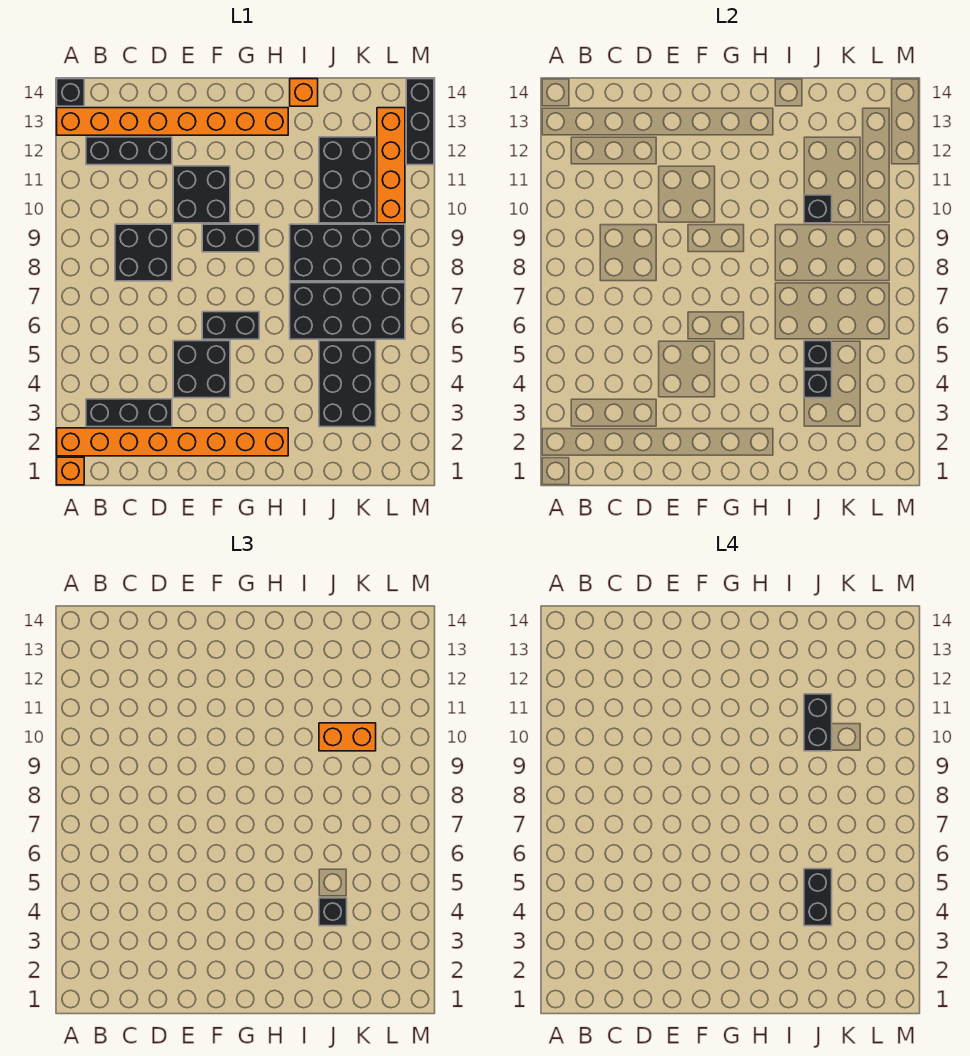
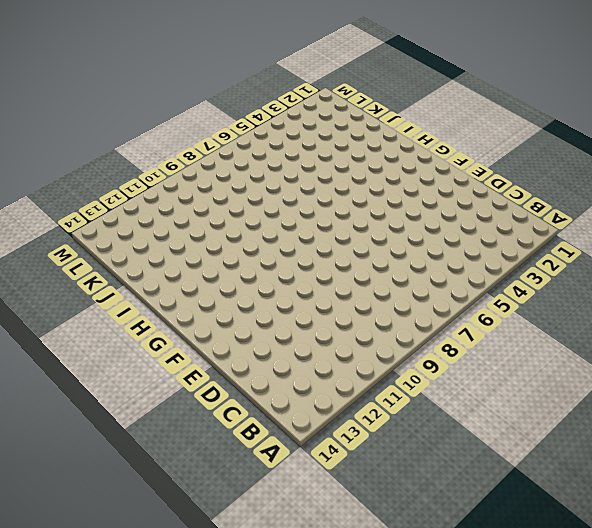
none -> orange 1x1 brick [57,457,84,485]
none -> orange 1x8 brick [57,428,288,456]
none -> orange 1x8 brick [57,108,288,135]

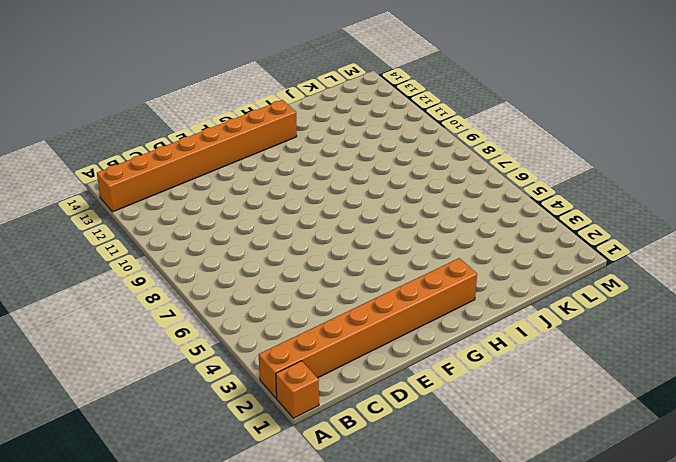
none -> black 1x1 brick [57,79,84,106]
none -> black 1x3 brick [86,399,172,427]
none -> black 1x3 brick [86,137,172,165]

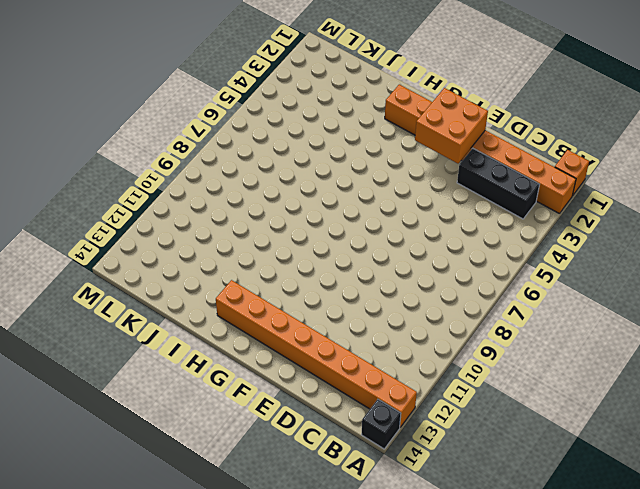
orange 2x2 brick [415,88,488,163] -> none
none -> black 1x3 brick [86,137,172,165]
none -> black 2x2 brick [115,224,172,281]
none -> black 2x2 brick [173,341,230,398]

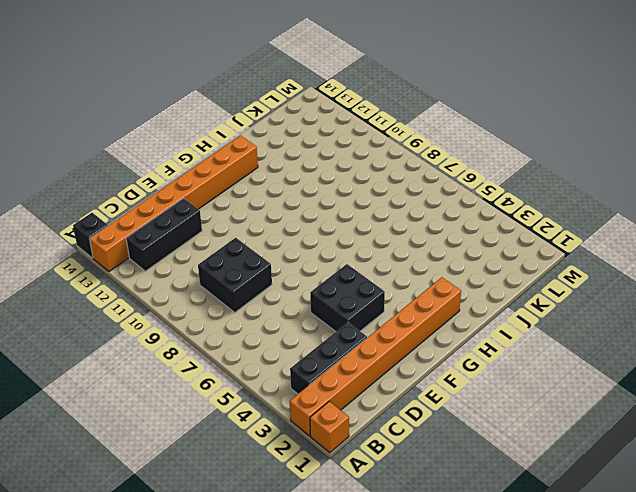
none -> black 2x2 brick [173,166,230,223]
none -> black 1x2 brick [202,312,259,339]
none -> black 1x2 brick [202,224,259,252]

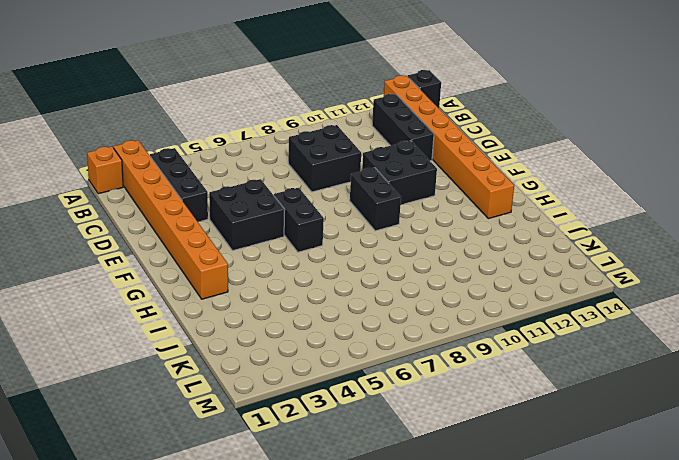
none -> black 2x4 brick [290,283,405,339]
none -> black 2x4 brick [290,224,405,281]
none -> orange 1x1 brick [290,79,318,106]

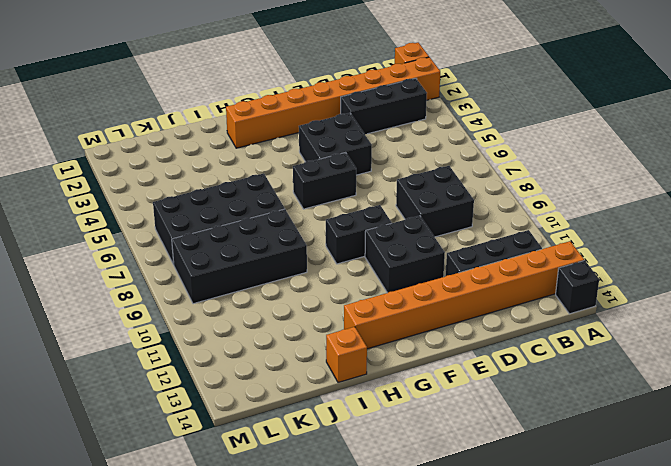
none -> black 2x3 brick [319,341,376,427]
none -> black 2x3 brick [319,137,376,223]
none -> orange 1x4 brick [377,108,405,223]

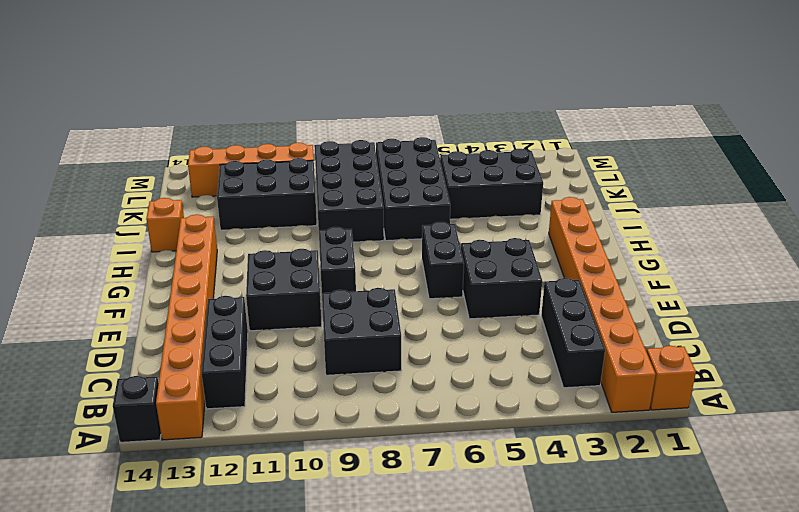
none -> black 1x3 brick [406,79,434,165]
none -> black 1x1 brick [804,370,832,398]
none -> black 1x1 brick [804,341,832,368]

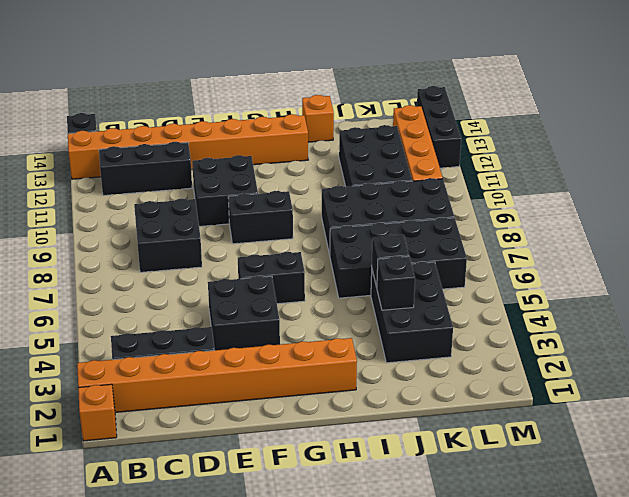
none -> black 1x1 brick [804,195,832,223]
none -> black 1x1 brick [319,898,347,926]
none -> orange 1x2 brick [319,723,376,751]

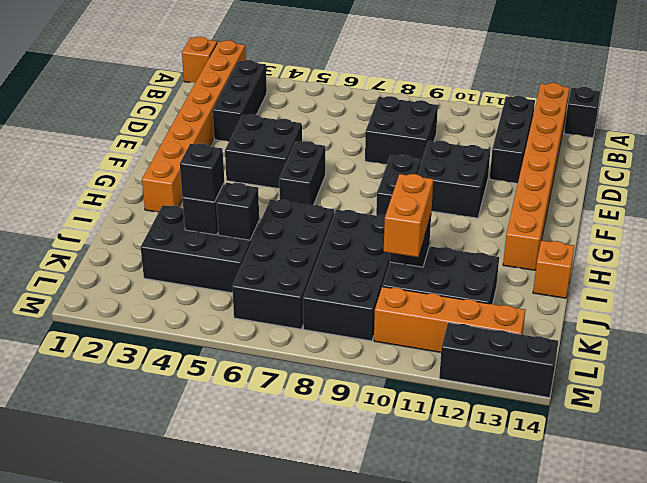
none -> black 1x2 brick [804,869,832,926]
none -> black 1x2 brick [804,694,832,751]

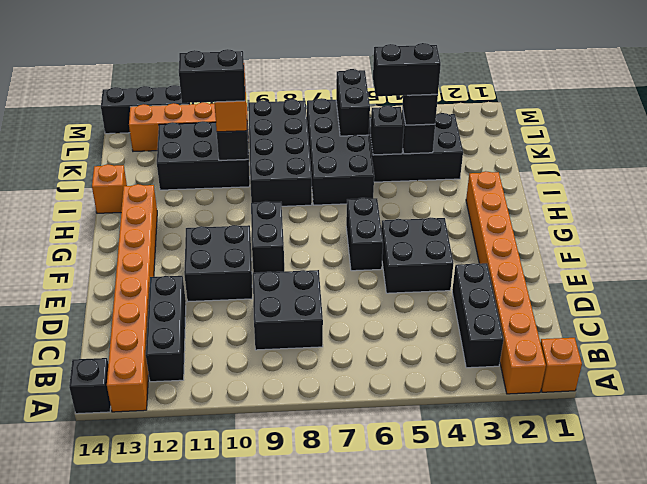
black 1x2 brick [336,69,370,136] -> none

